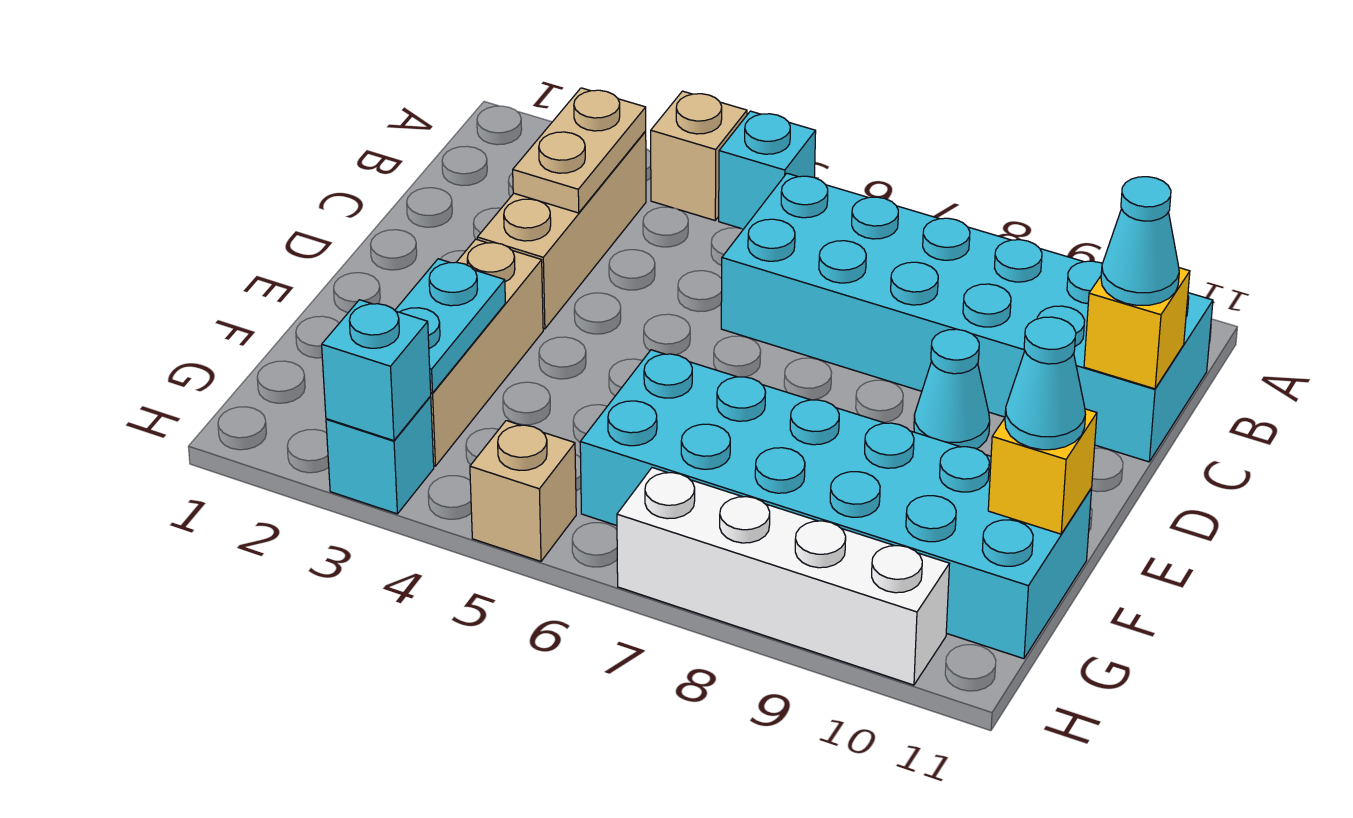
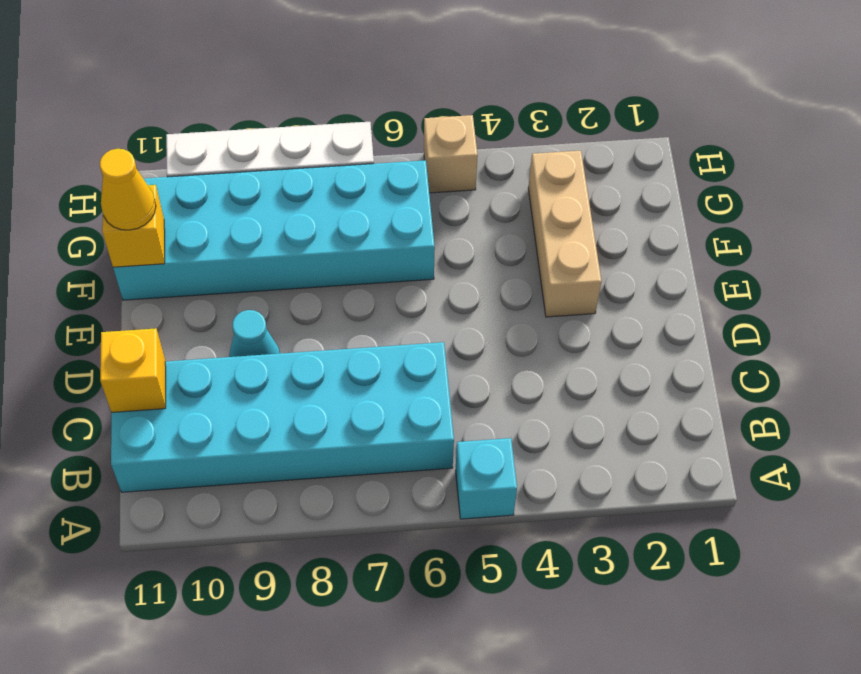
yellow 1x1 cone [100,149,156,230] -> cyan 1x1 cone [1005,317,1086,450]
none -> tan 1x1 brick [651,91,747,220]
none -> tan 1x3 brick [477,131,646,329]
none -> cyan 1x1 brick [326,396,434,514]

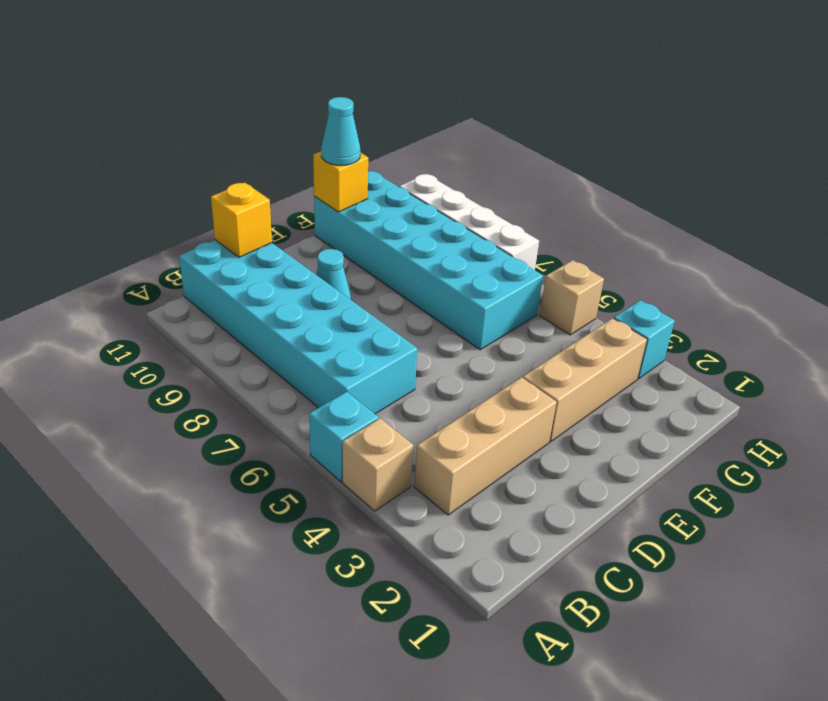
none -> tan 1x2 plate [513,88,646,213]
none -> cyan 1x2 plate [395,259,505,393]
none -> cyan 1x1 brick [322,300,431,441]

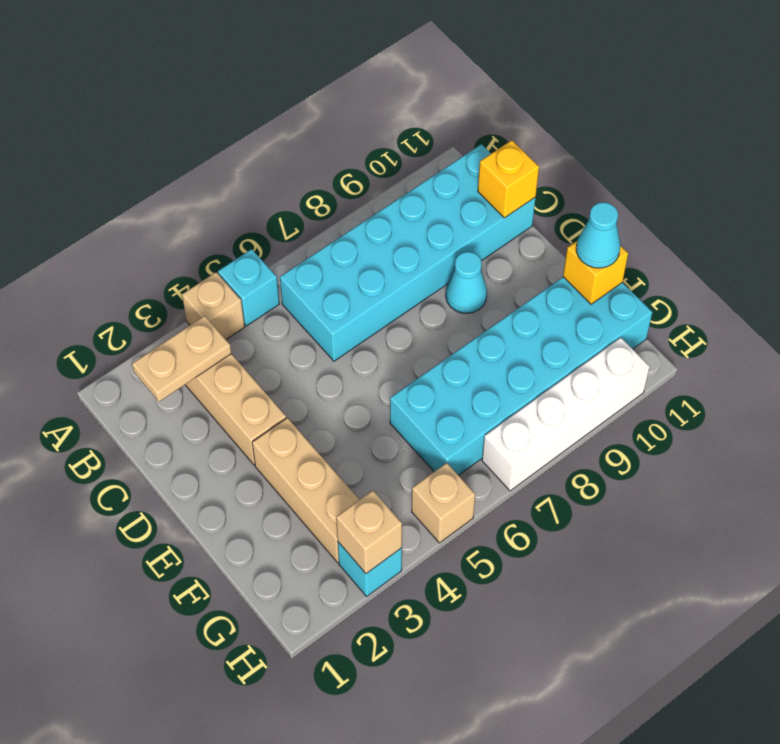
tan 1x2 plate [132,316,231,402] -> tan 1x2 plate turned to [513,88,646,213]
tan 1x1 brick [336,491,402,574] -> cyan 1x1 brick [322,300,431,441]
none -> cyan 1x2 plate [395,259,505,393]
none -> cyan 1x1 cone [1101,177,1179,305]

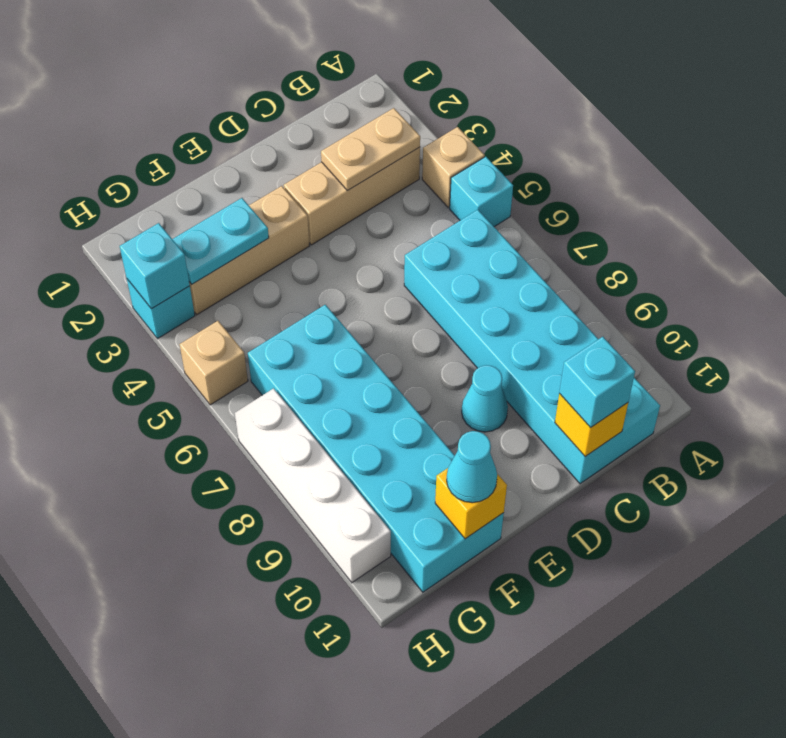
cyan 1x1 brick [559,337,635,428] -> cyan 1x1 cone [1101,177,1179,305]

